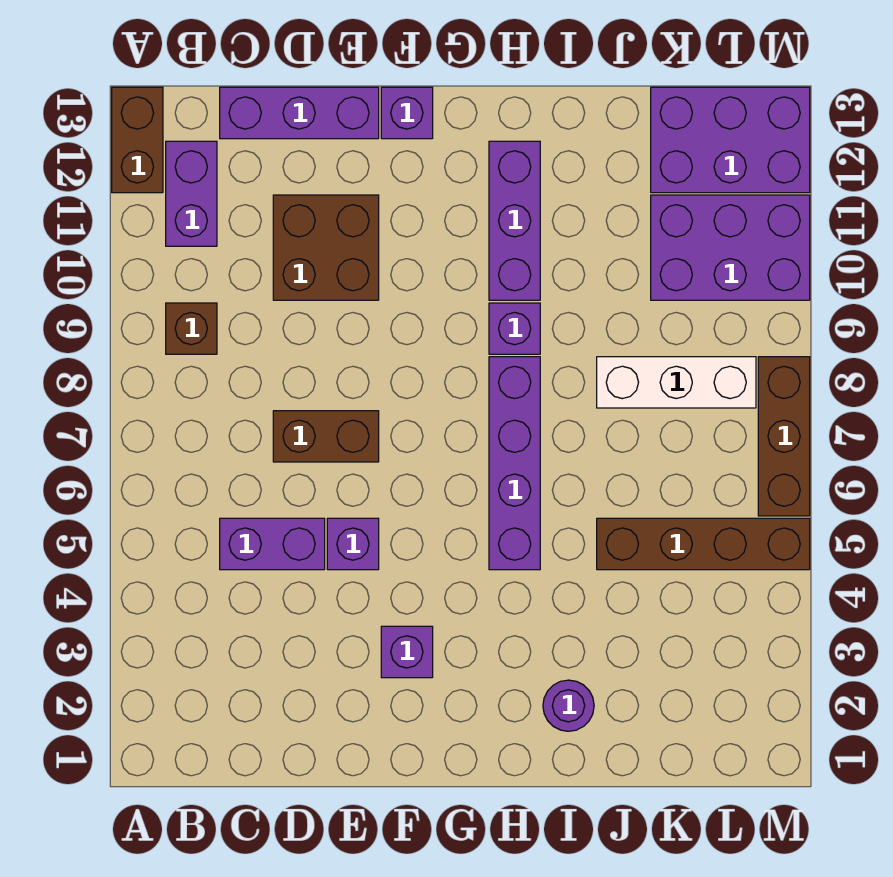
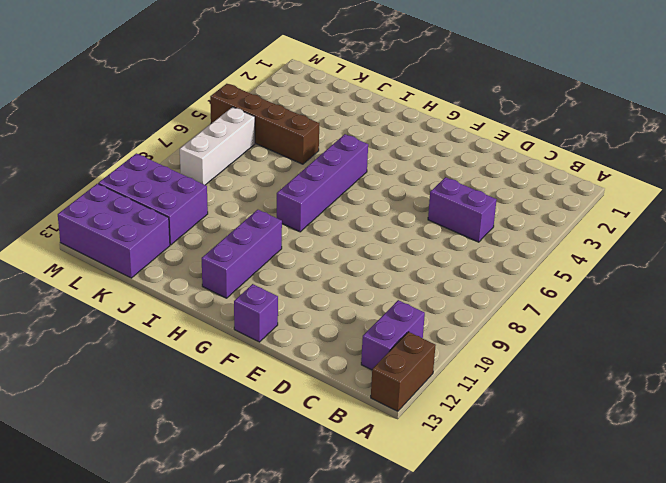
white 1x3 brick [180,107,255,185] -> white 1x3 brick turned to [597,357,756,408]
none -> brown 1x1 brick [166,303,217,354]
none -> purple 1x3 brick [220,87,379,139]
none -> brown 1x2 brick [273,411,379,462]

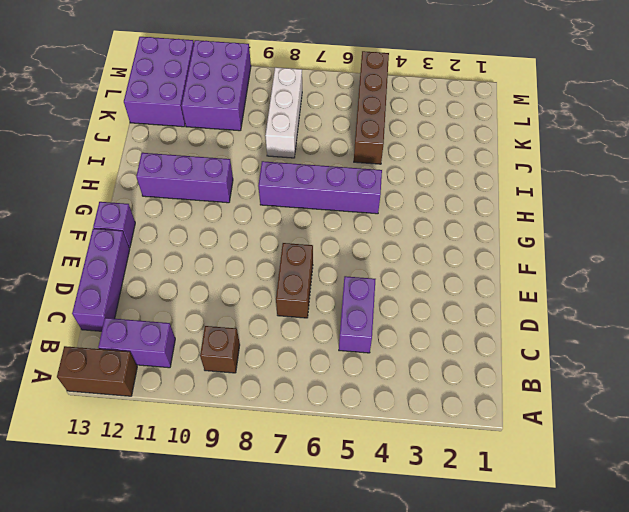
none -> brown 2x2 brick [273,195,379,300]
none -> purple 1x1 brick [327,518,379,570]
none -> purple 1x1 brick [381,626,433,678]

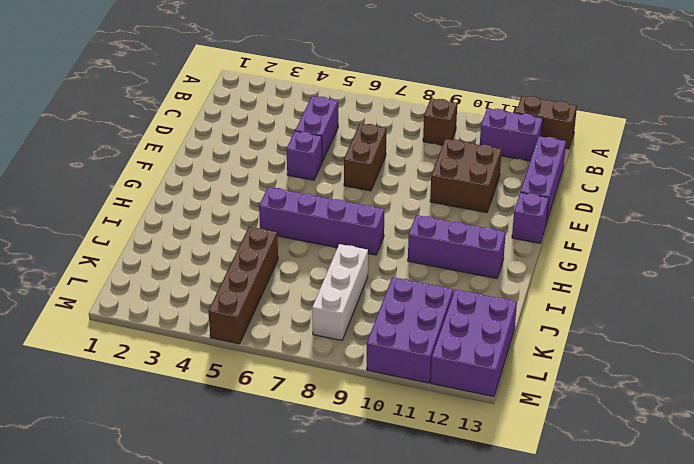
none -> purple 1x1 brick [381,626,433,678]
none -> purple 1x1 brick [489,303,540,354]
none -> purple 1x1 round brick [543,680,594,731]

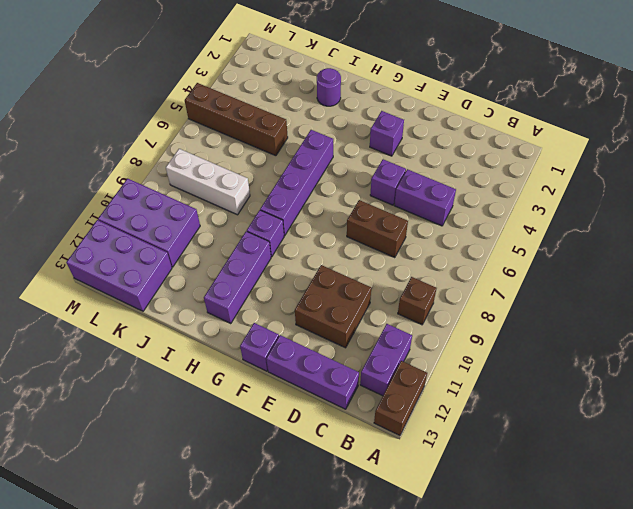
none -> brown 1x3 brick [758,357,810,516]

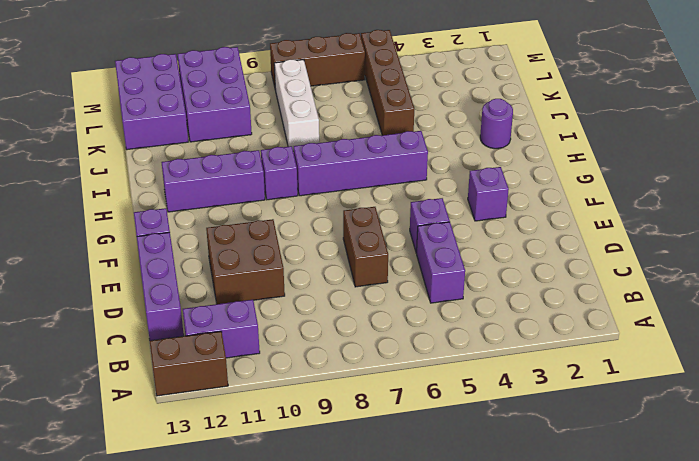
none -> brown 1x1 brick [166,303,217,354]

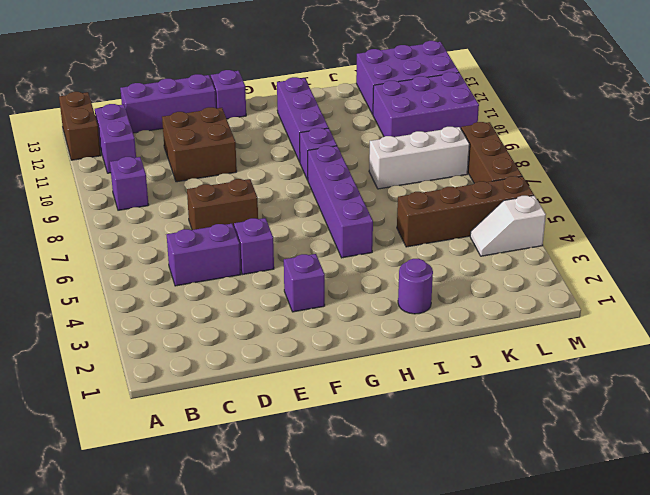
purple 1x1 brick [110,157,149,210] -> brown 1x1 brick [166,303,217,354]
white 1x2 slope [470,196,546,256] -> none

